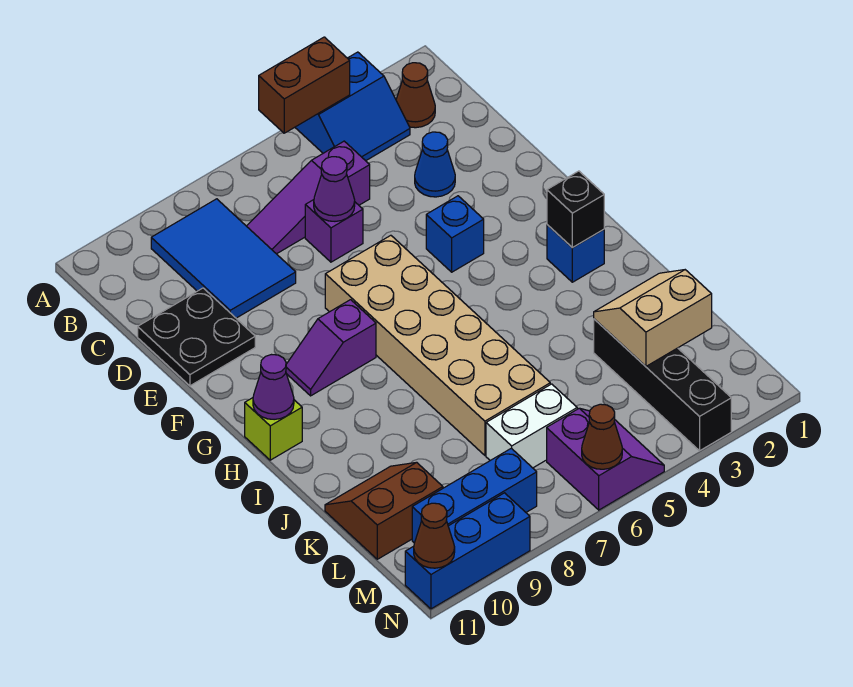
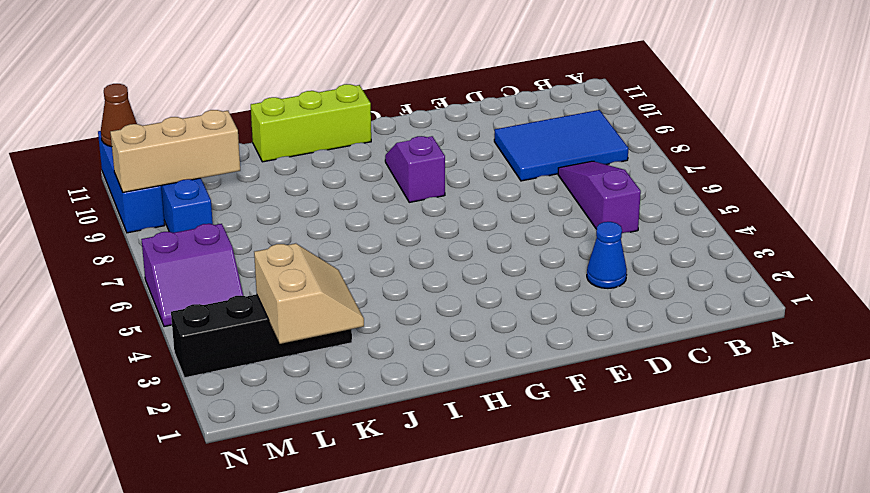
lime 1x3 brick [251,84,371,162] -> lime 1x1 brick [245,398,302,460]
tan 1x3 brick [110,110,240,192] -> none
none -> blue 2x2 slope [295,52,410,161]
none -> brown 1x1 cone [396,63,435,128]
none -> purple 1x1 brick [305,200,363,262]

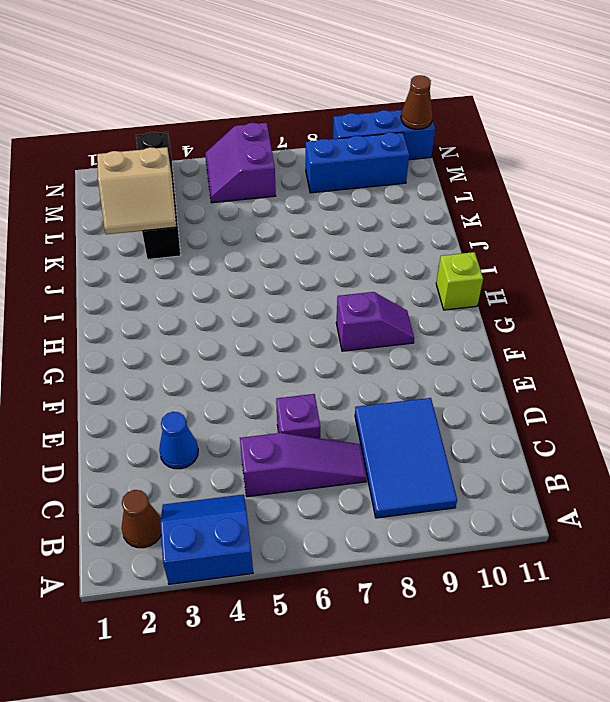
none -> black 2x2 plate [138,288,255,386]
none -> blue 1x1 brick [426,196,484,272]
none -> tan 2x6 brick [325,235,550,455]

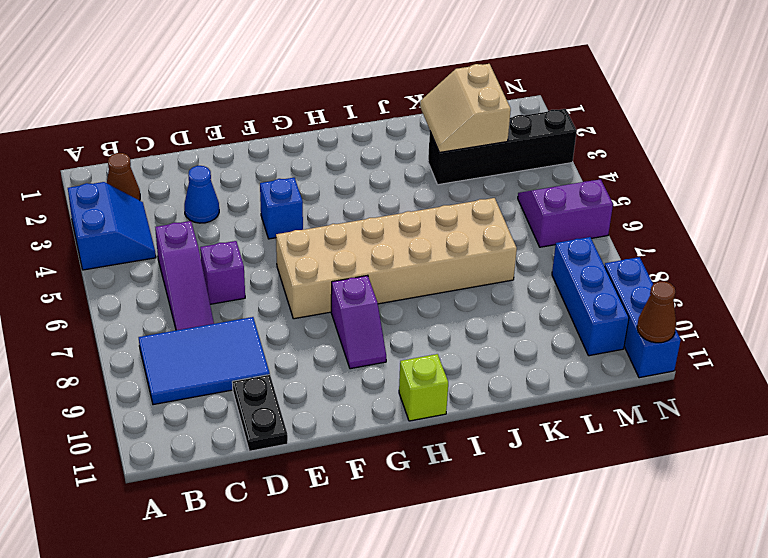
black 1x2 plate [232,375,288,451] -> black 2x2 plate [138,288,255,386]
none -> blue 1x1 brick [547,225,604,282]
none -> brown 2x2 slope [325,462,443,559]
none -> white 1x2 brick [486,384,577,468]

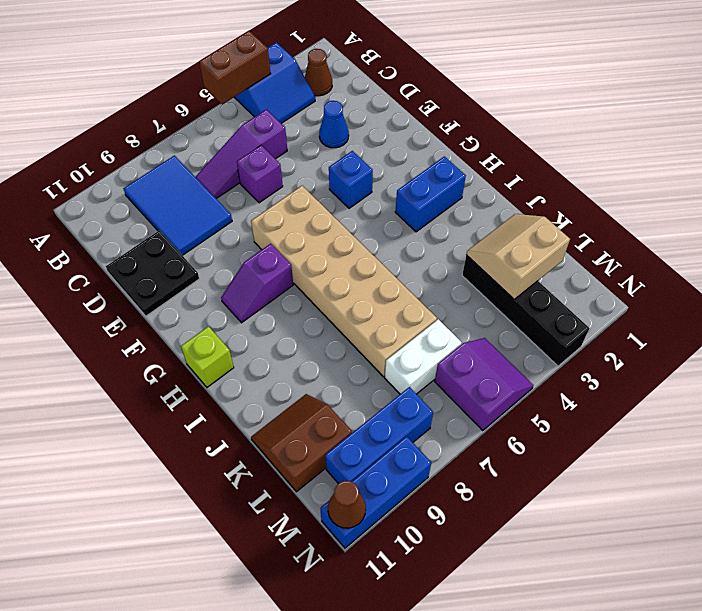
blue 1x2 brick [395,156,466,232] -> blue 1x1 brick [547,225,604,282]
none -> purple 1x1 cone [314,157,355,221]
none -> black 1x1 brick [547,171,604,247]
none -> purple 1x1 cone [253,355,294,420]

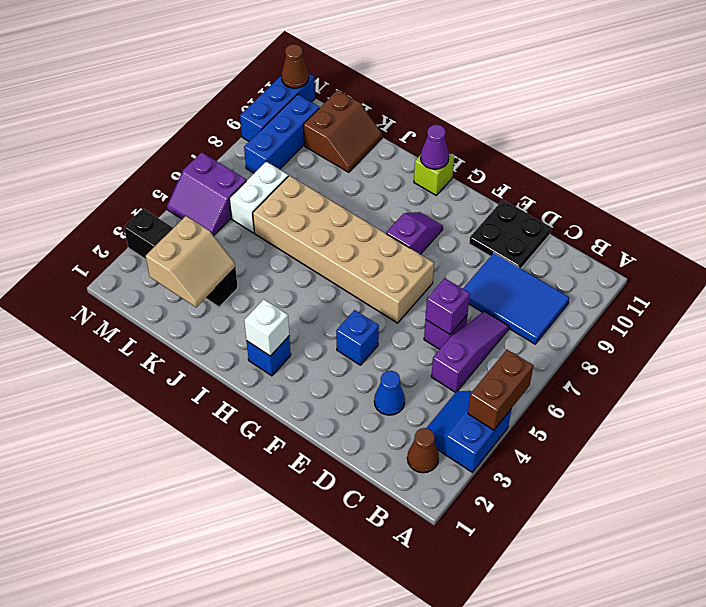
purple 1x1 brick [426,278,470,334] -> purple 1x1 cone [314,157,355,221]
white 1x1 brick [244,299,289,356] -> black 1x1 brick [547,171,604,247]
none -> brown 1x1 cone [582,404,622,469]

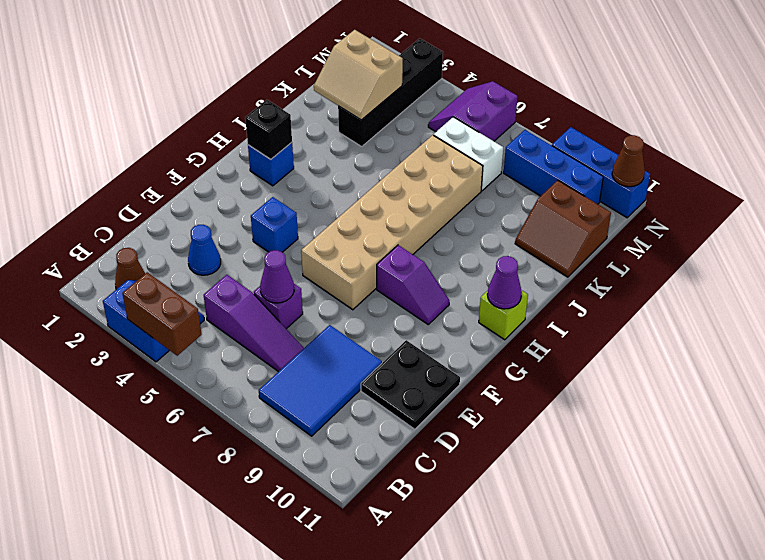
none -> brown 1x1 cone [582,404,622,469]

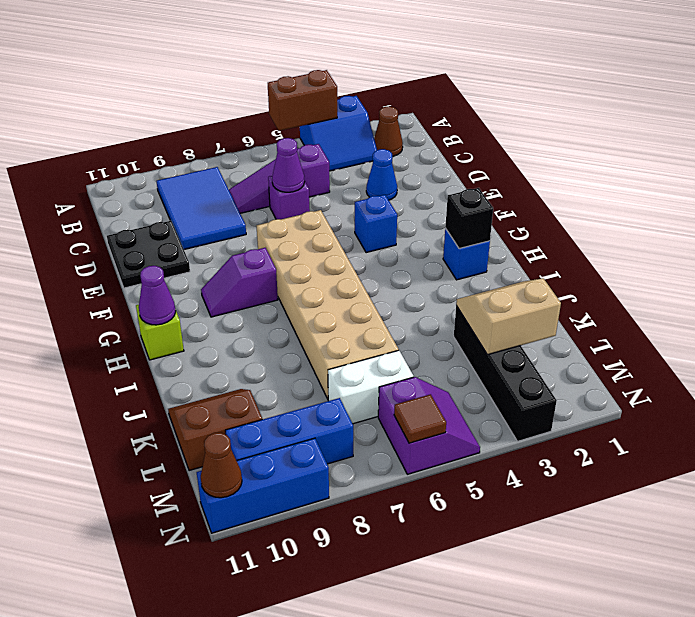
brown 1x1 tile [394,394,446,443] -> brown 1x1 cone [582,404,622,469]

